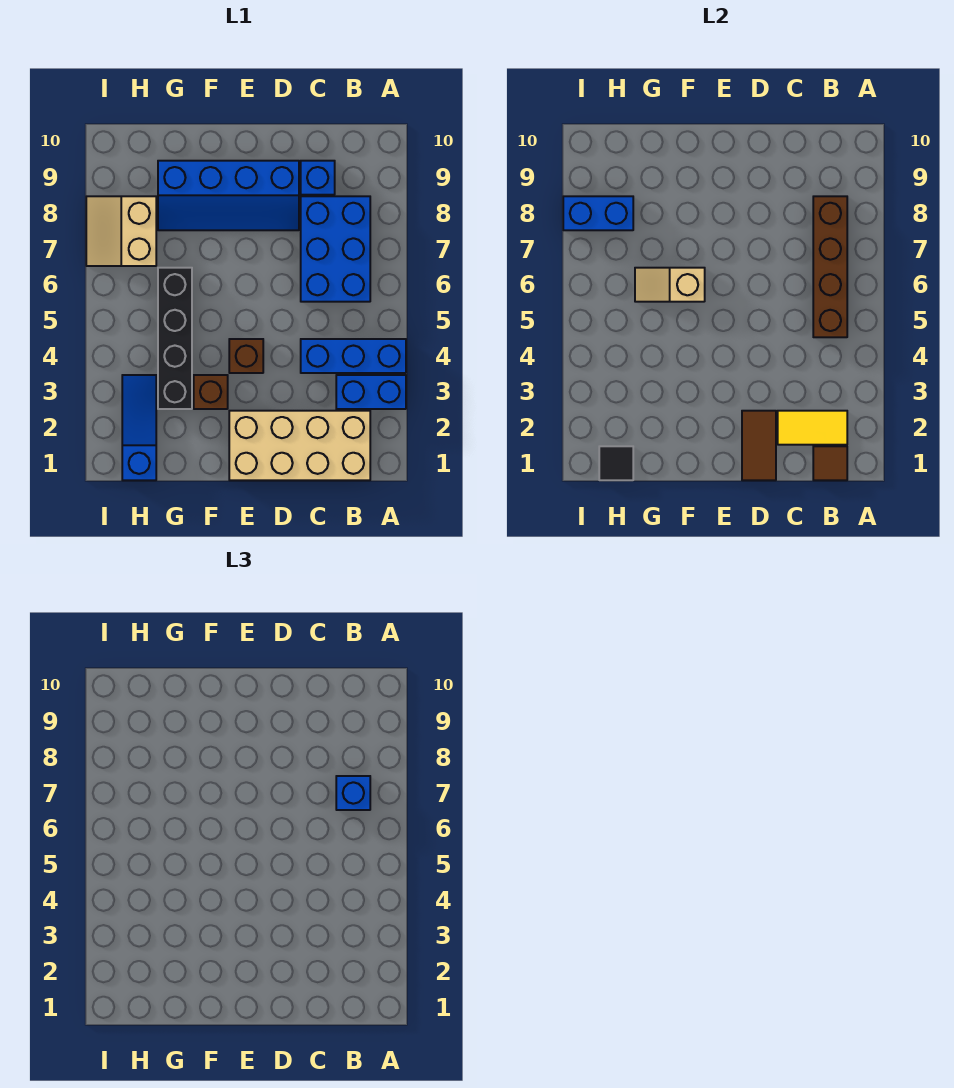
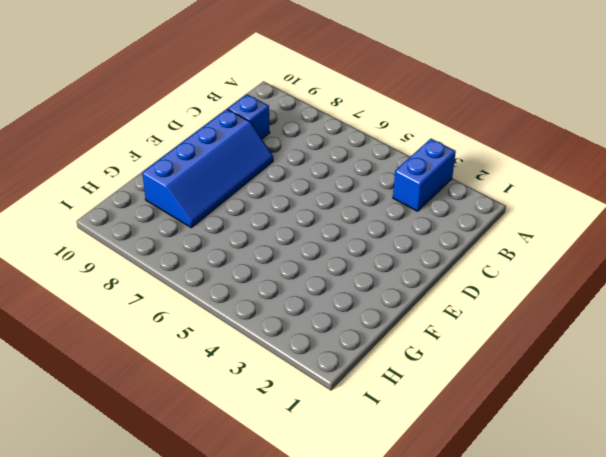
none -> blue 1x3 brick [301,339,406,373]
none -> tan 2x4 brick [229,411,370,480]
none -> blue 2x3 brick [301,196,370,302]

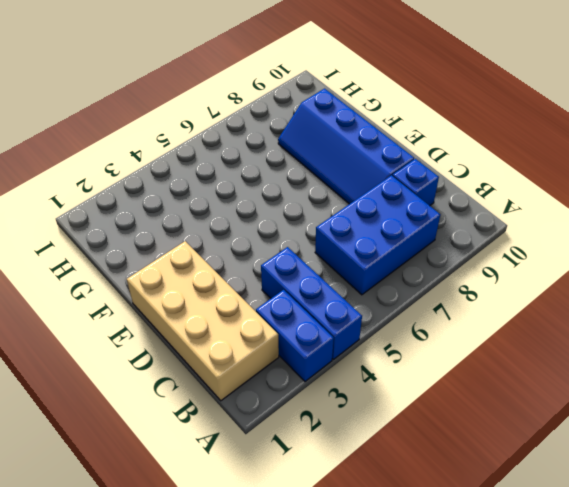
none -> brown 1x1 brick [229,339,263,373]
none -> brown 1x1 brick [194,375,228,409]
none -> black 1x4 brick [158,268,192,409]

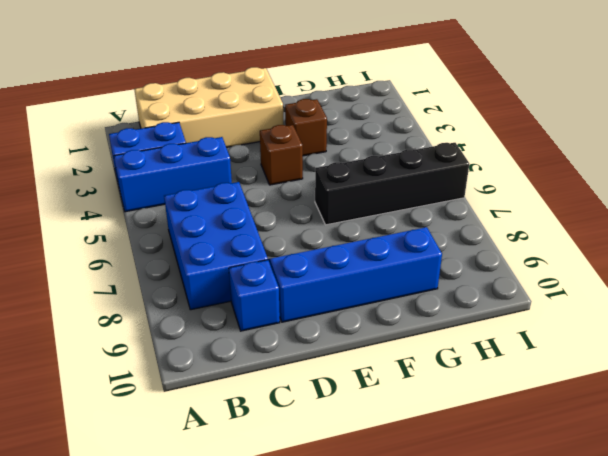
black 1x4 brick [315,143,469,225] -> black 1x4 brick turned to [158,268,192,409]
none -> blue 1x3 slope [122,375,156,480]
none -> tan 2x2 slope [86,196,156,266]
none -> brown 1x1 tile [813,446,847,480]

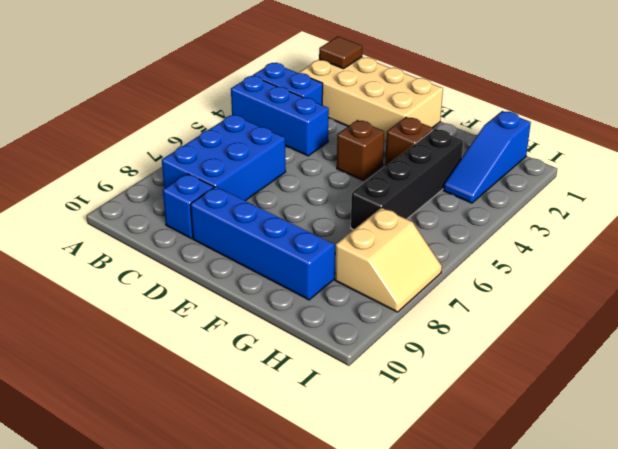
none -> yellow 1x2 tile [778,411,847,445]
none -> brown 1x4 brick [813,196,847,337]
none -> brown 1x2 tile [742,411,776,480]

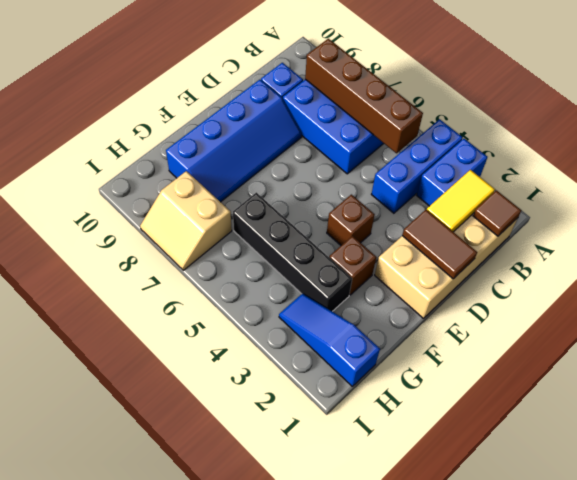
none -> tan 1x2 slope [635,268,705,302]
none -> black 1x1 tile [599,446,633,480]
none -> blue 1x2 brick [563,196,633,230]

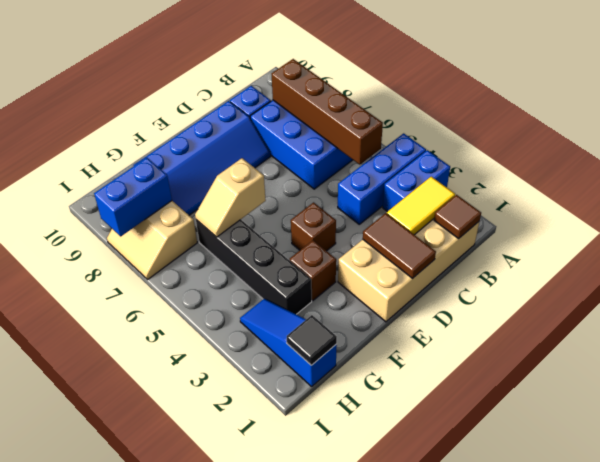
none -> blue 1x1 brick [336,776,370,810]

